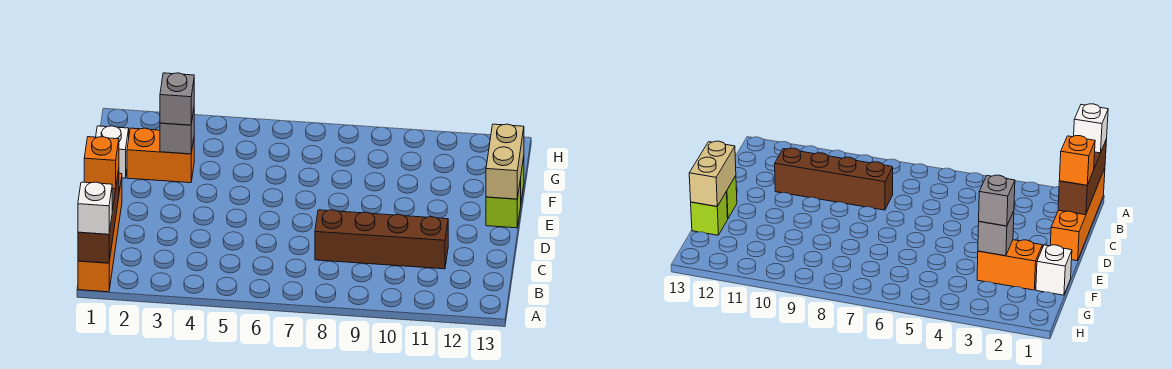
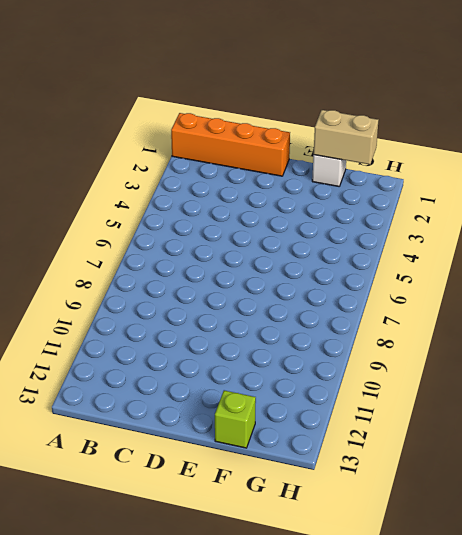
tan 1x2 brick [314,110,378,165] -> tan 1x2 brick moved to [486,124,524,199]
none -> brown 1x4 brick [315,210,448,269]
none -> lime 1x1 brick [486,179,521,228]
none -> orange 1x2 brick [127,128,194,183]

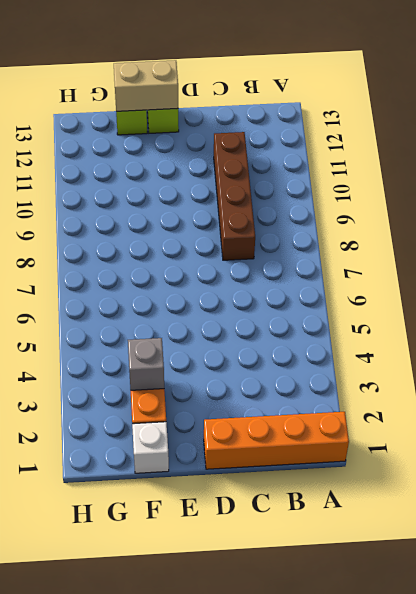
none -> brown 1x3 brick [78,170,119,263]
none -> white 1x1 brick [78,182,112,234]
none -> orange 1x1 brick [84,137,119,189]

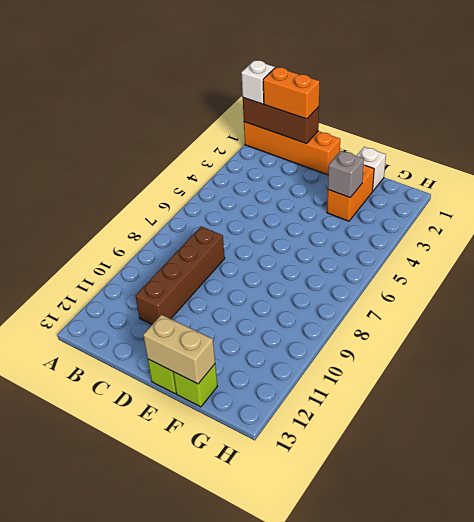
orange 1x2 brick [263,67,319,119] -> orange 1x1 brick [84,137,119,189]
none -> grey 1x1 brick [160,73,194,125]

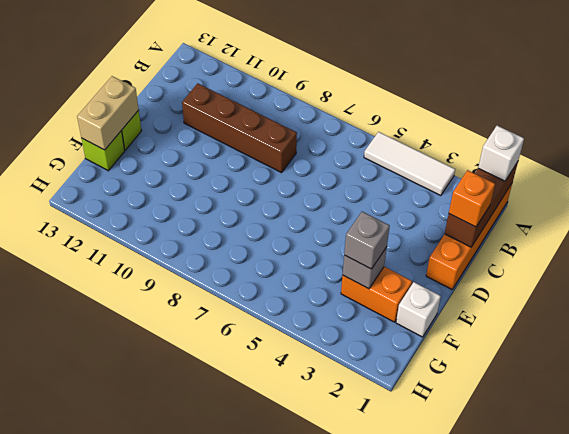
white 1x3 tile [364,132,455,196] -> none

